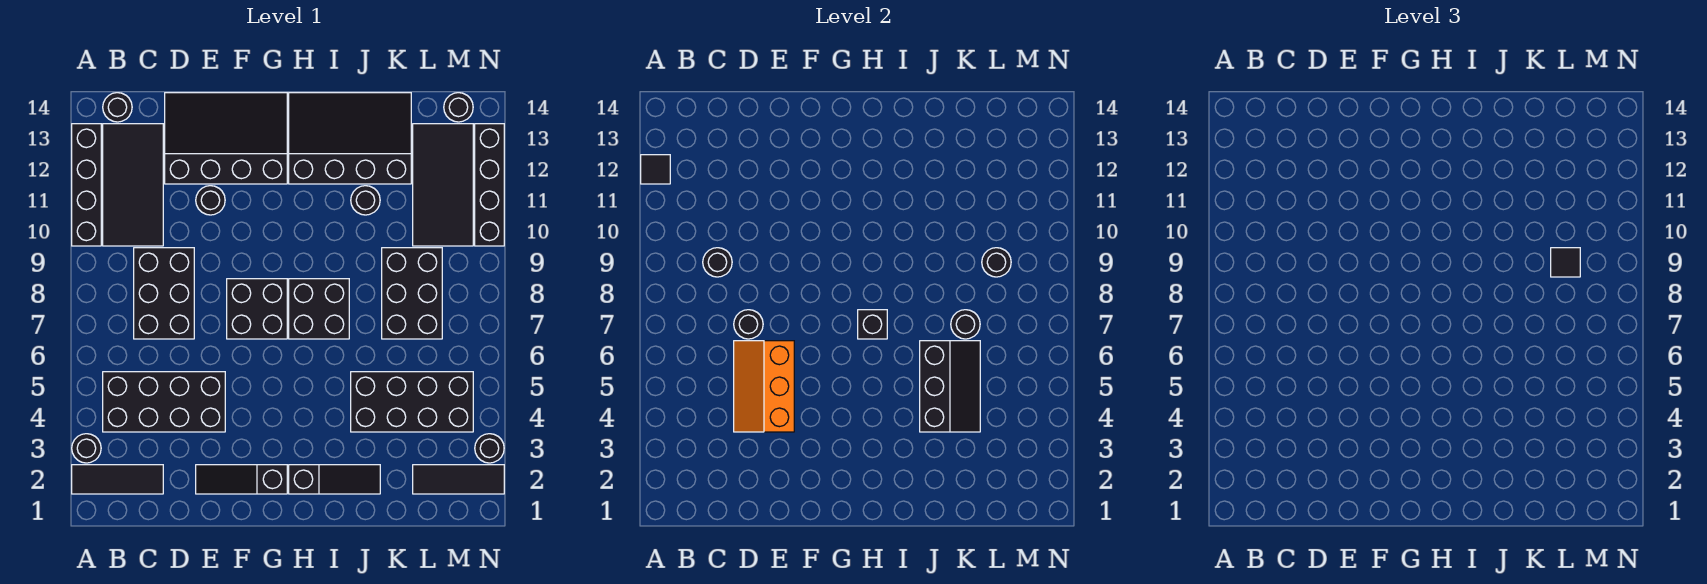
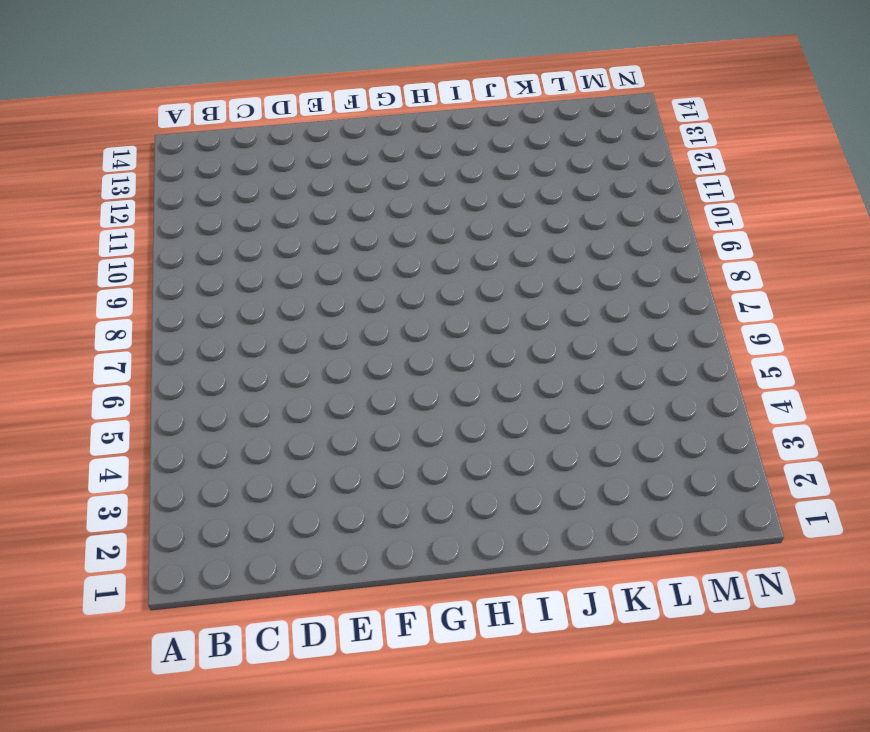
none -> black 1x3 tile [72,465,163,494]
none -> black 1x1 round brick [72,434,101,463]
none -> black 1x4 brick [72,124,101,246]
none -> black 2x4 brick [103,372,225,432]

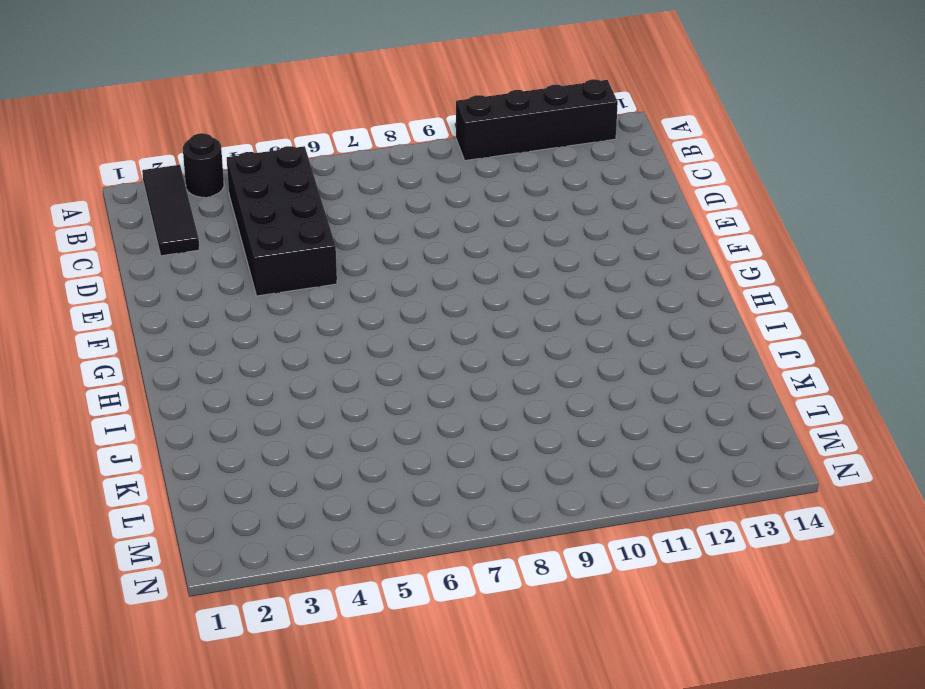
none -> black 2x4 tile [103,124,163,246]
none -> black 1x1 round brick [103,93,132,122]
none -> black 2x3 brick [134,248,194,339]
none -> black 3x4 slope [165,93,287,184]

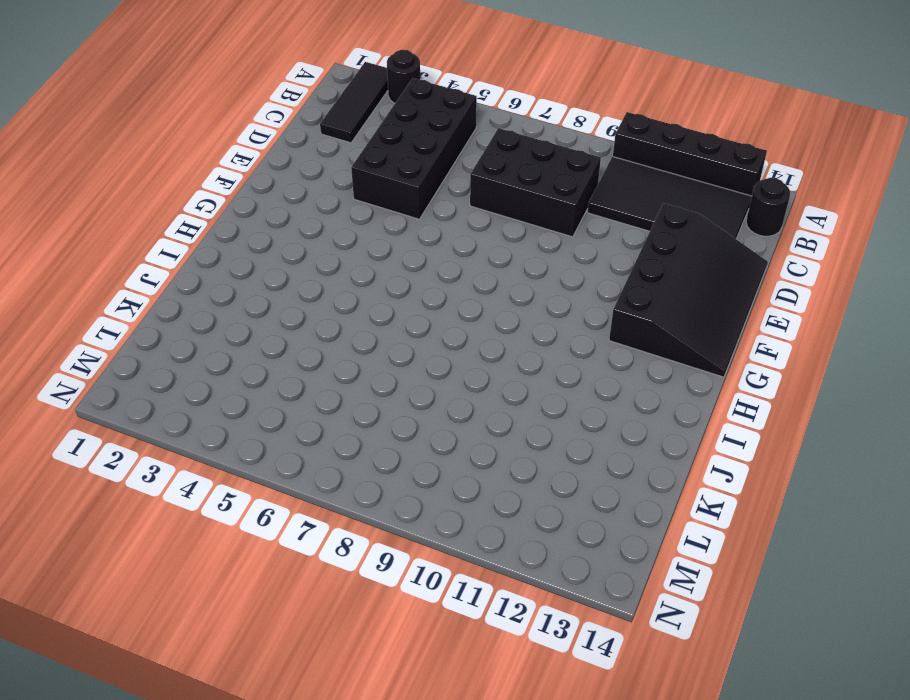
none -> black 1x3 slope [196,465,287,494]
none -> black 1x1 round brick [196,186,225,215]
none -> black 2x2 brick [227,279,287,339]
none -> black 1x3 slope [289,465,380,494]

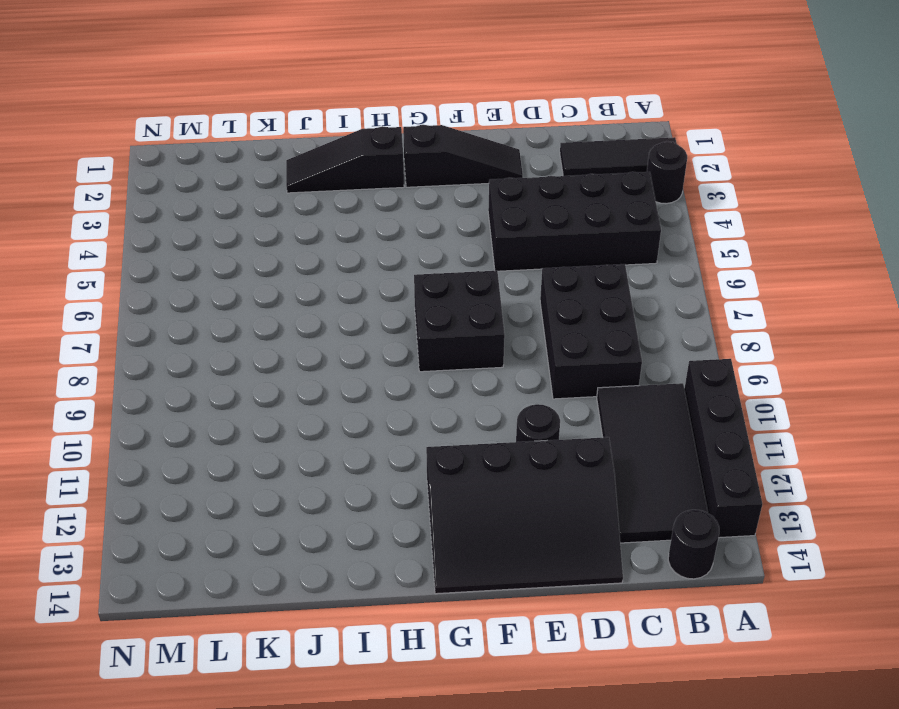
none -> black 2x2 brick [289,279,349,339]
none -> black 3x4 slope [289,93,411,184]
none -> black 2x4 brick [351,372,473,432]
none -> black 1x1 round brick [351,186,380,215]

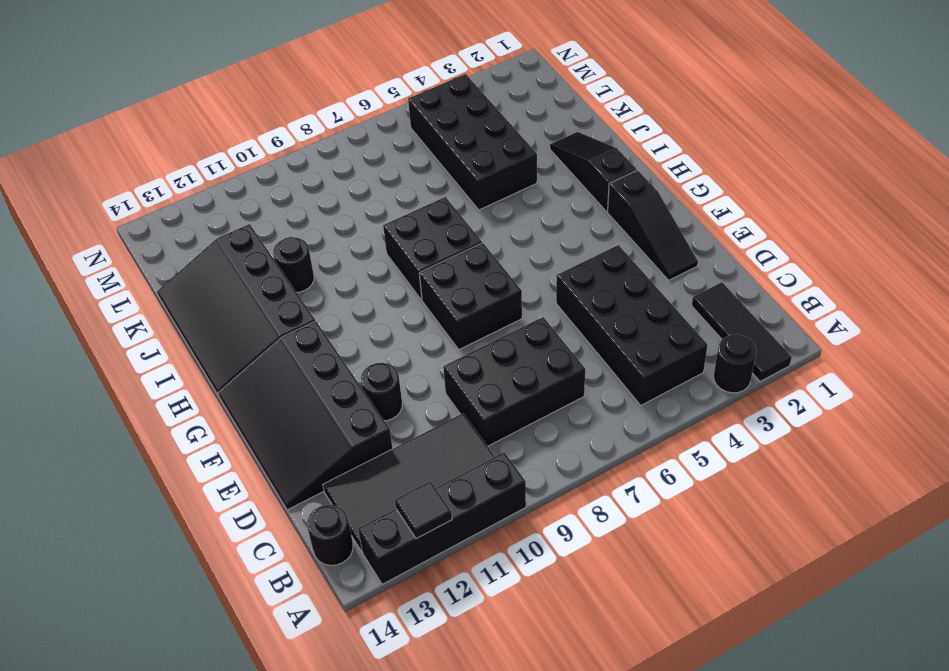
none -> black 2x3 brick [382,248,442,339]
none -> black 1x3 tile [413,465,504,494]
none -> black 2x4 tile [413,124,473,246]
none -> black 1x1 round brick [444,93,473,122]

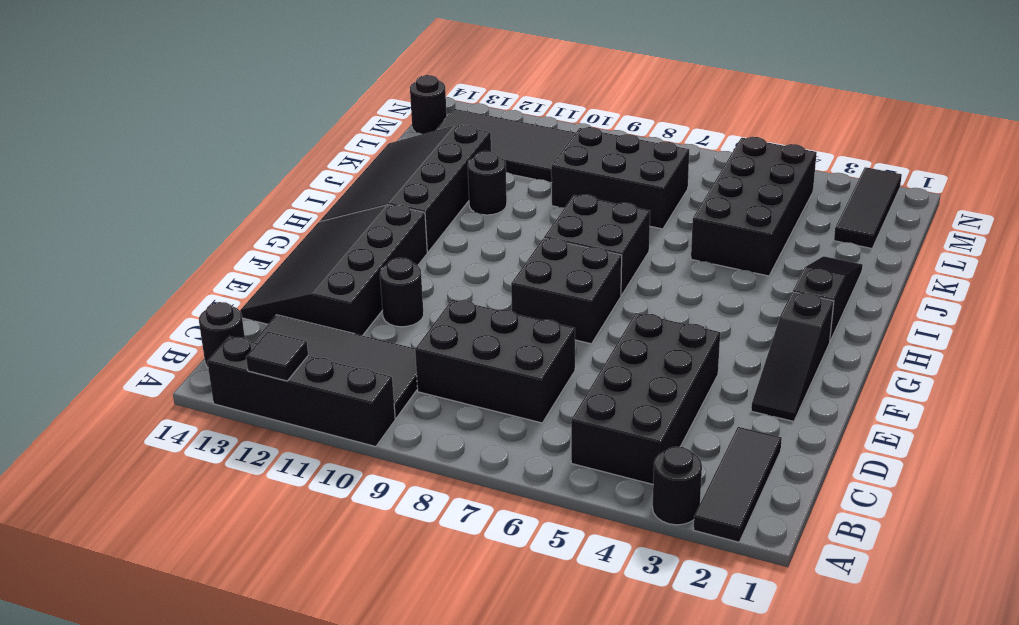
none -> black 1x1 round brick [475,434,504,463]
none -> black 1x4 brick [475,124,504,246]
none -> black 1x1 round brick [703,248,732,277]
none -> orange 2x3 slope [734,341,794,432]

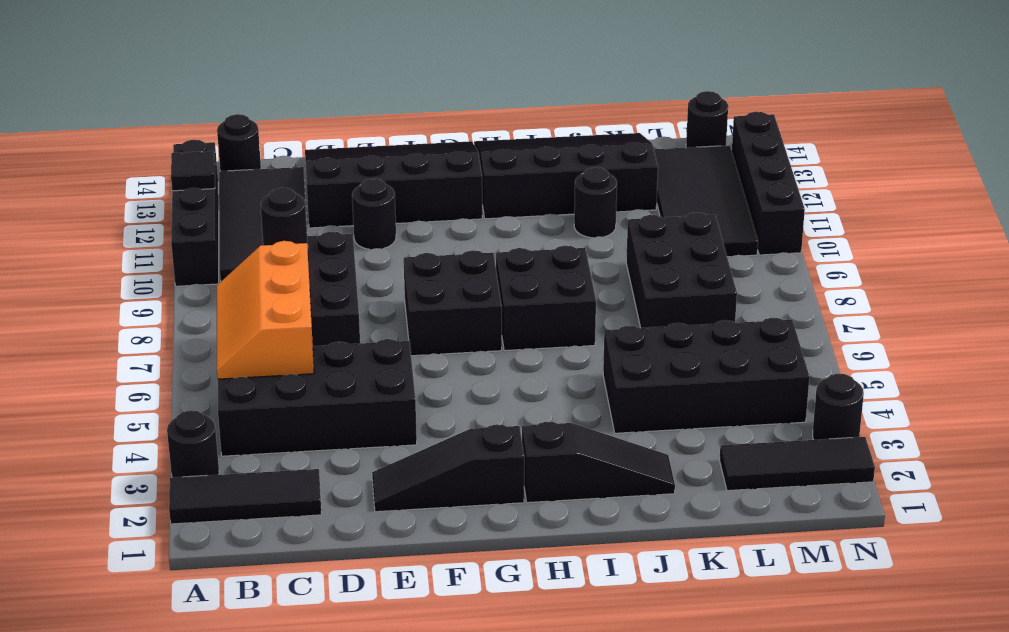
orange 2x3 slope [217,241,314,379] -> orange 2x3 slope moved to [734,341,794,432]
none -> black 1x1 round brick [734,310,763,339]
none -> black 1x1 brick [858,310,887,339]
none -> black 2x3 slope [920,341,980,432]
none -> black 1x1 round brick [951,310,980,339]

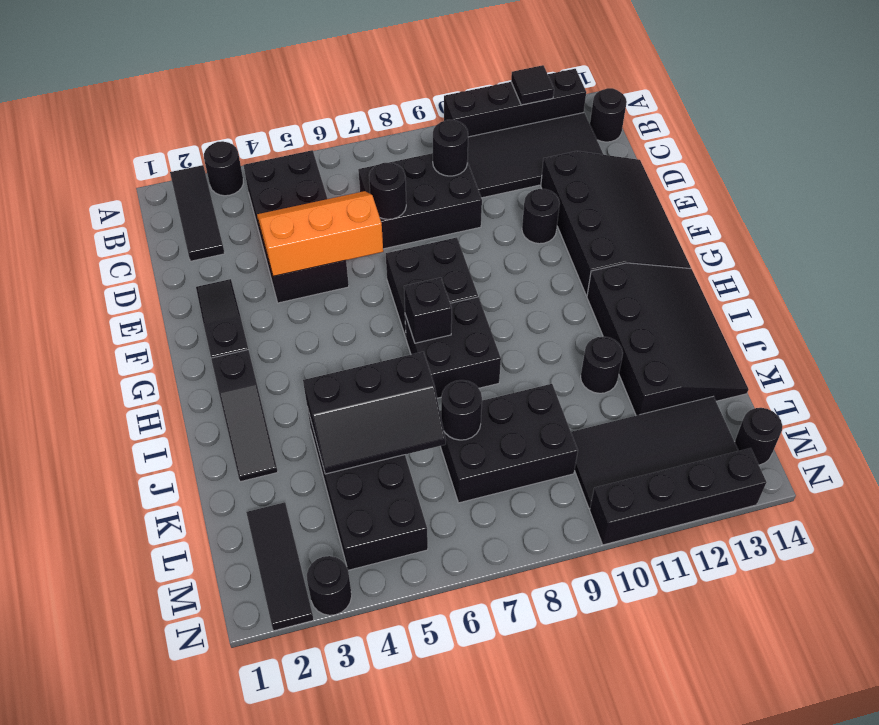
none -> black 1x1 round brick [982,248,1011,277]
none -> black 1x1 tile [1551,248,1580,277]

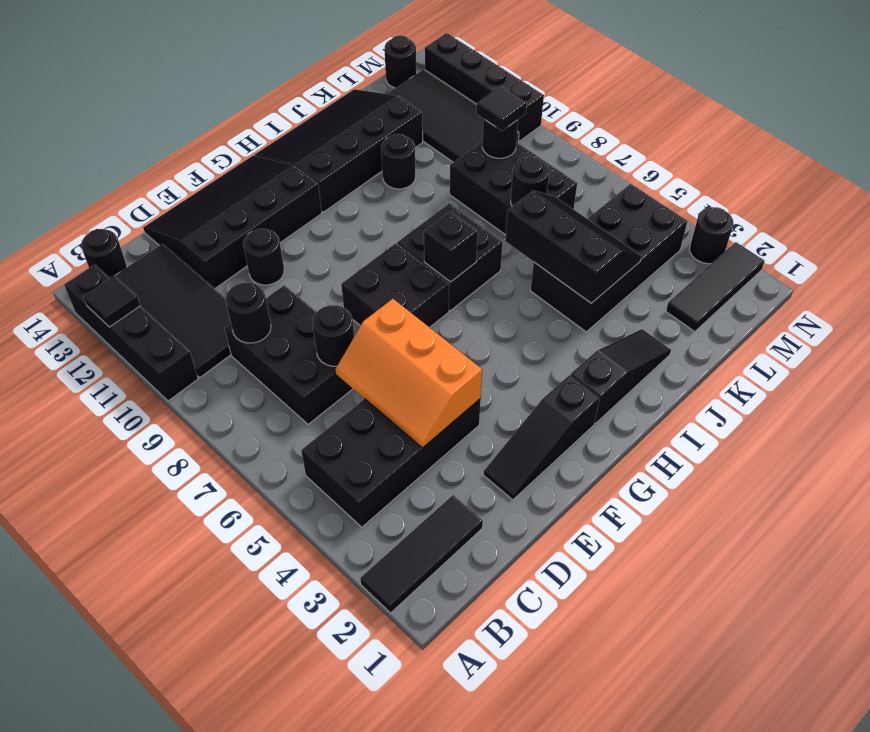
none -> black 1x1 round brick [72,434,101,463]

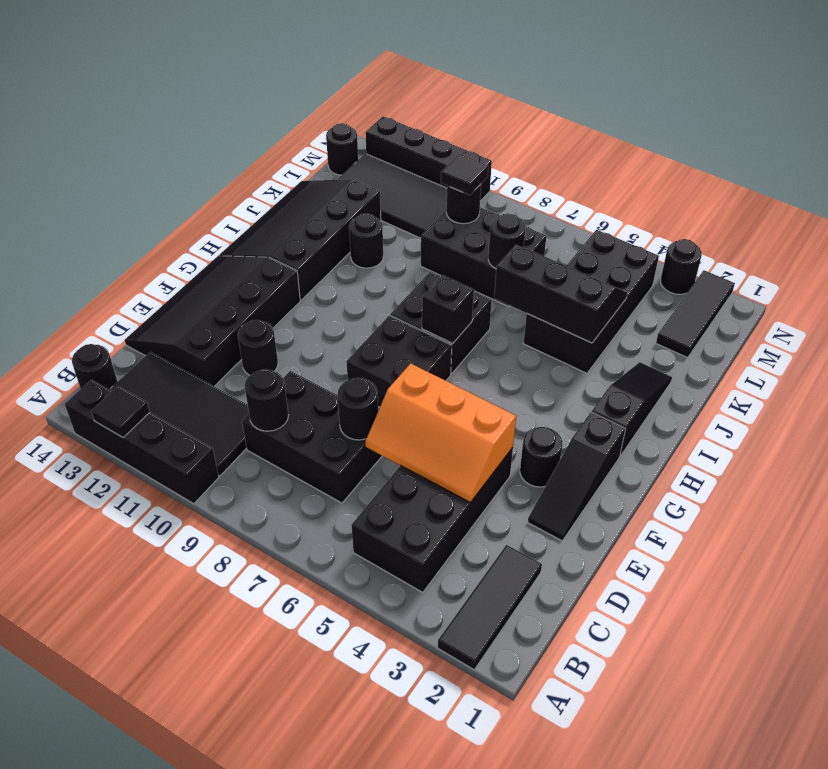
black 1x1 round brick [520,427,563,487] -> black 1x1 round brick moved to [72,434,101,463]

